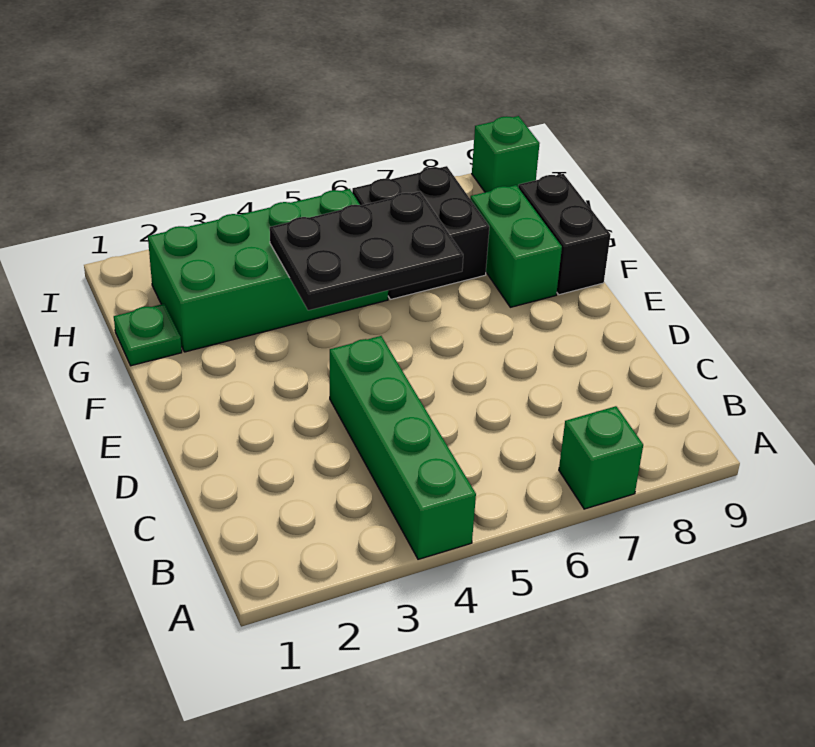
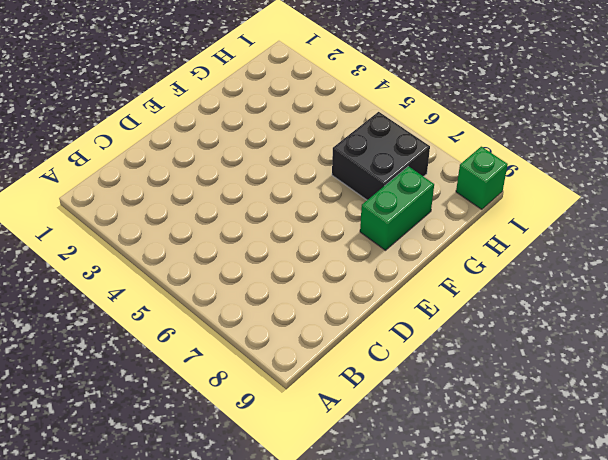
none -> green 1x4 brick [330,336,476,559]
none -> green 1x1 brick [559,406,643,509]

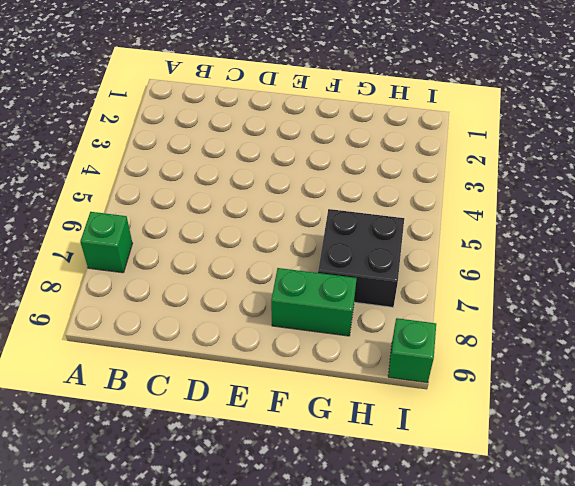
none -> green 1x4 brick [330,336,476,559]
none -> black 1x2 brick [518,174,610,295]

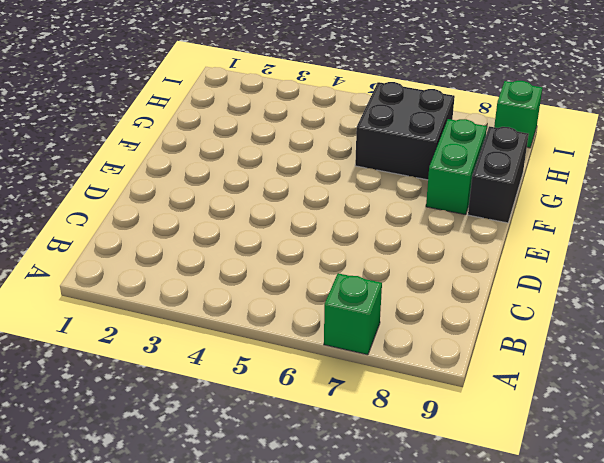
none -> green 1x4 brick [330,336,476,559]
none -> green 1x1 plate [114,304,182,366]

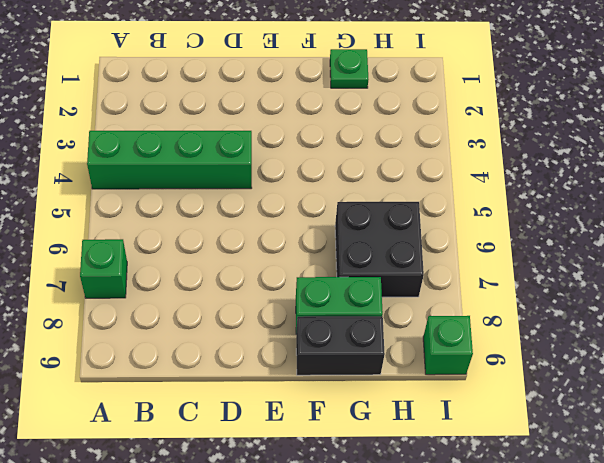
none -> green 2x4 brick [148,189,388,352]
none -> black 2x3 plate [270,191,463,310]

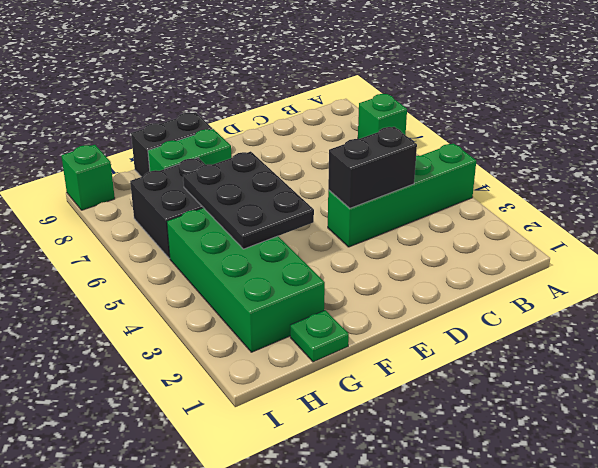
black 1x2 brick [328,127,417,208] -> none

